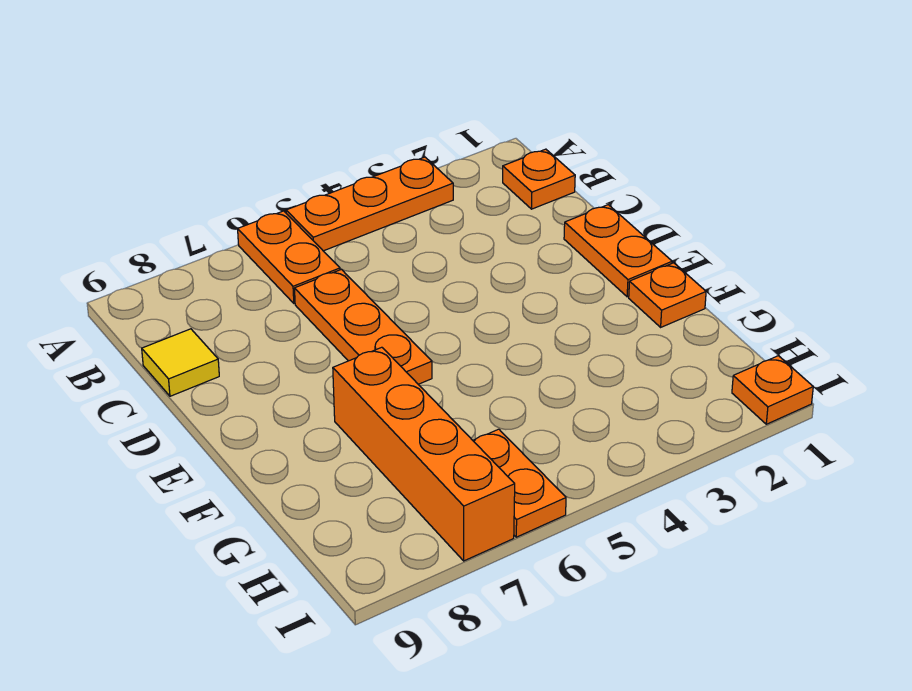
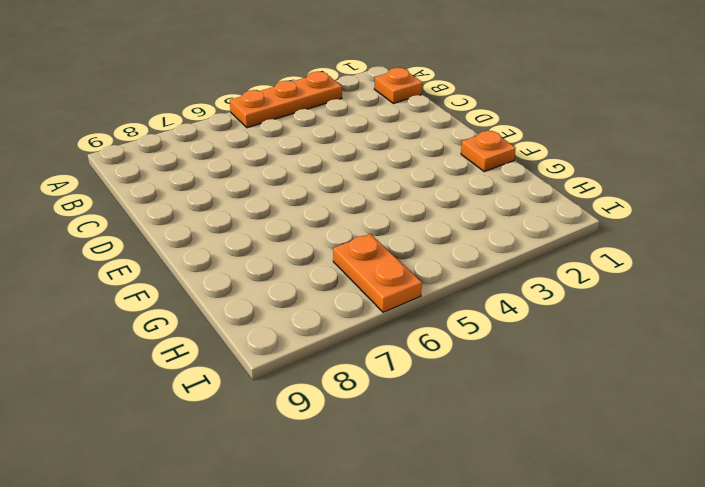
none -> orange 1x2 plate [238,211,340,303]
none -> orange 1x3 plate [294,269,432,384]

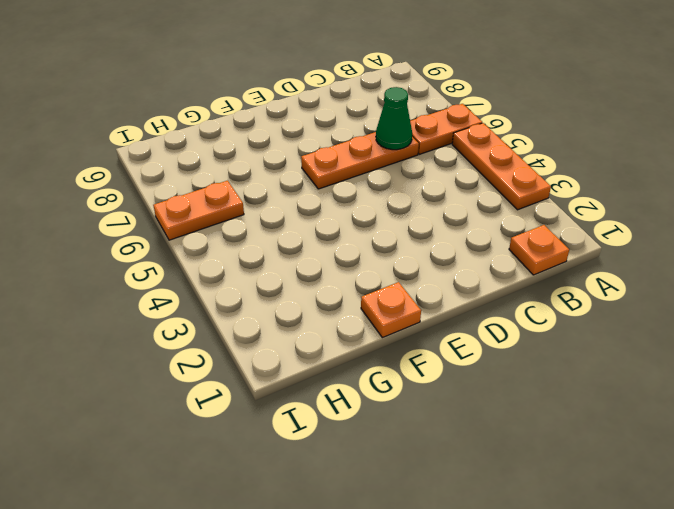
green 1x1 cone [376,87,412,150] -> none
none -> yellow 1x1 tile [142,329,219,396]
none -> orange 1x2 plate [564,205,672,297]

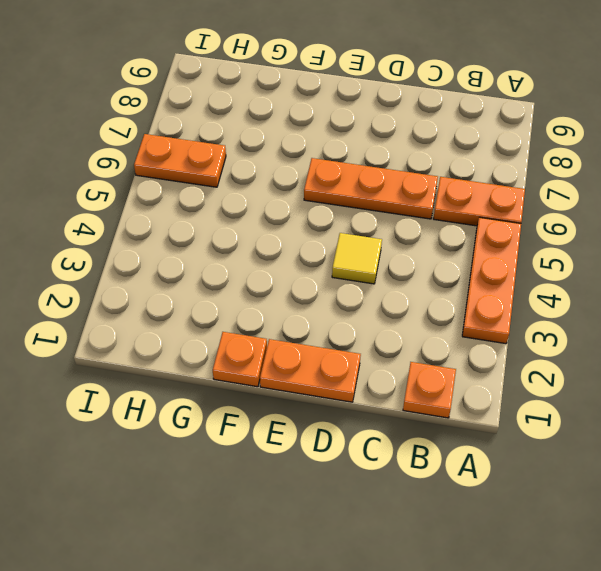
yellow 1x1 tile [332,233,382,284] -> yellow 1x1 tile moved to [142,329,219,396]
none -> orange 1x4 brick [333,347,515,561]
none -> orange 1x1 plate [732,356,813,424]

